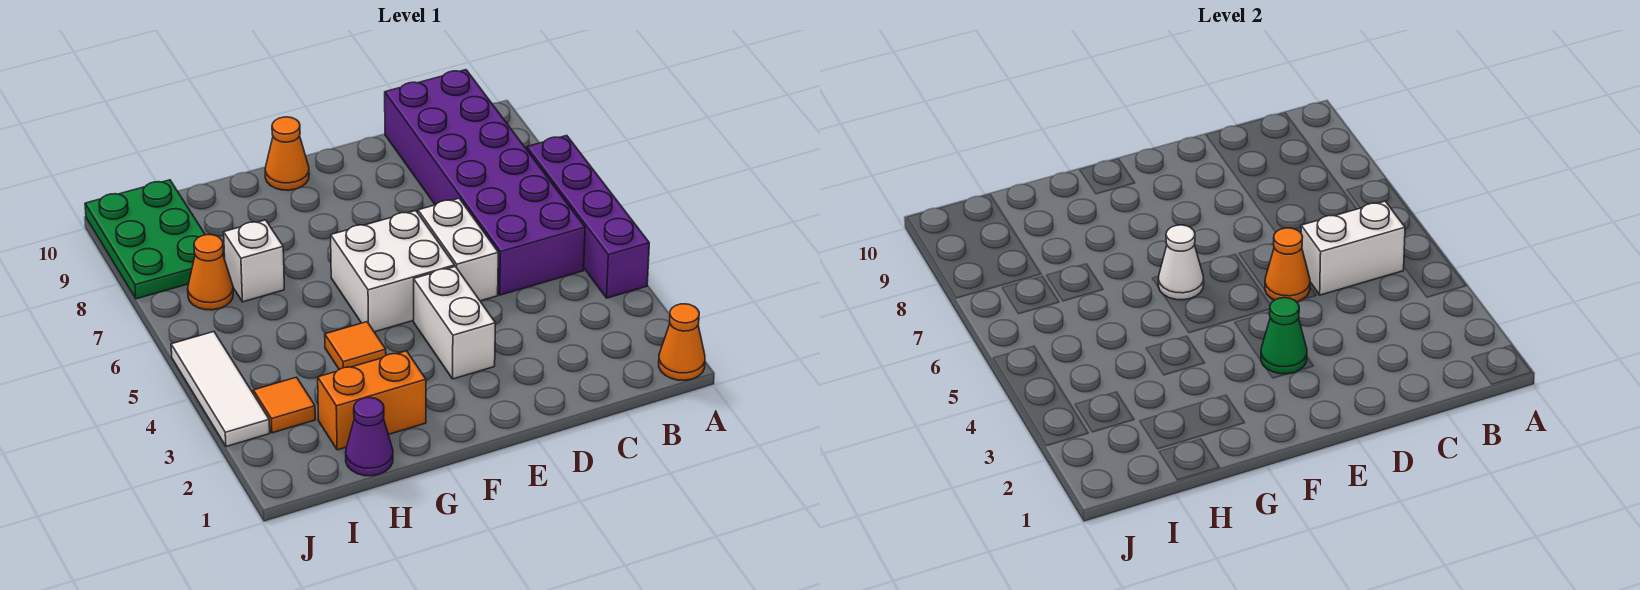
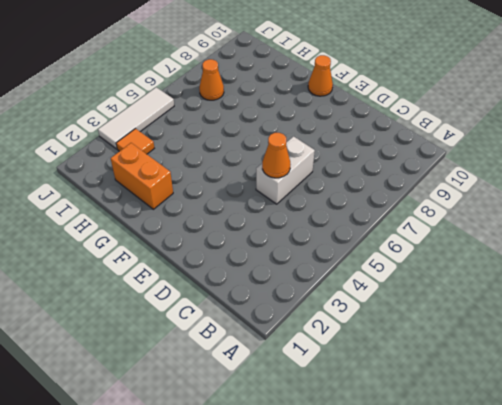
none -> orange 1x1 cone [659,304,705,380]
none -> purple 1x4 brick [527,136,649,298]
none -> purple 2x6 brick [385,70,585,295]

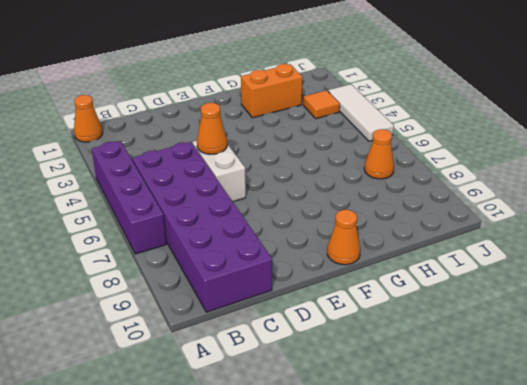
none -> white 1x2 brick [414,267,495,379]
none -> white 2x2 brick [331,211,455,332]
none -> orange 1x1 tile [325,322,386,369]

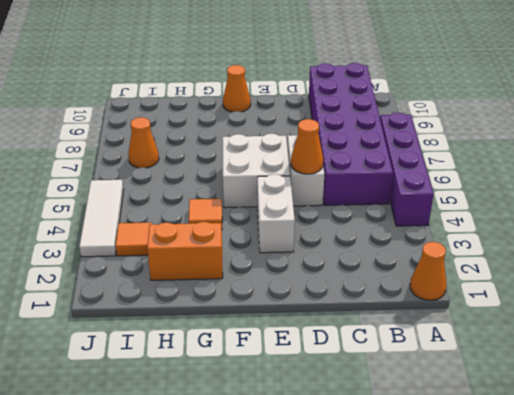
none -> purple 1x1 cone [346,398,393,476]
none -> white 1x1 brick [224,220,284,302]
none -> green 2x3 plate [85,180,205,299]

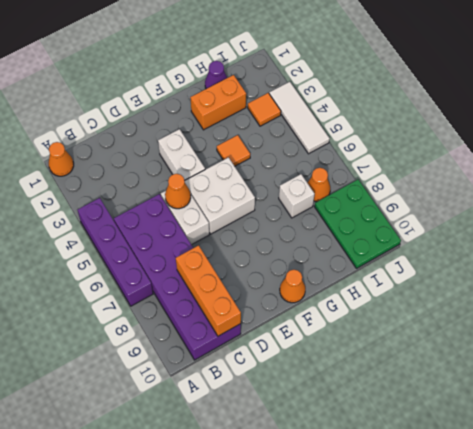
orange 1x3 brick [176,245,241,336] -> none
none -> white 1x2 brick [1301,201,1405,295]
none -> green 1x1 cone [1261,298,1307,374]
none -> white 1x1 cone [1158,225,1204,300]

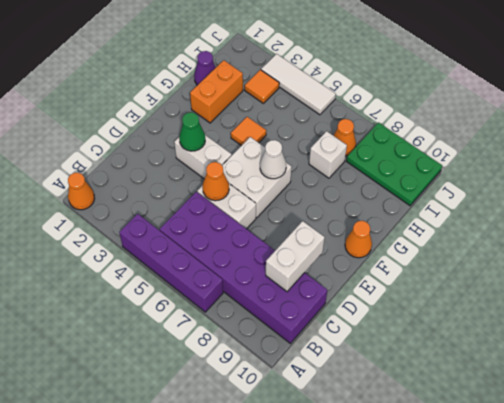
white 1x2 brick [266,221,325,292] -> white 1x2 brick moved to [1301,201,1405,295]

